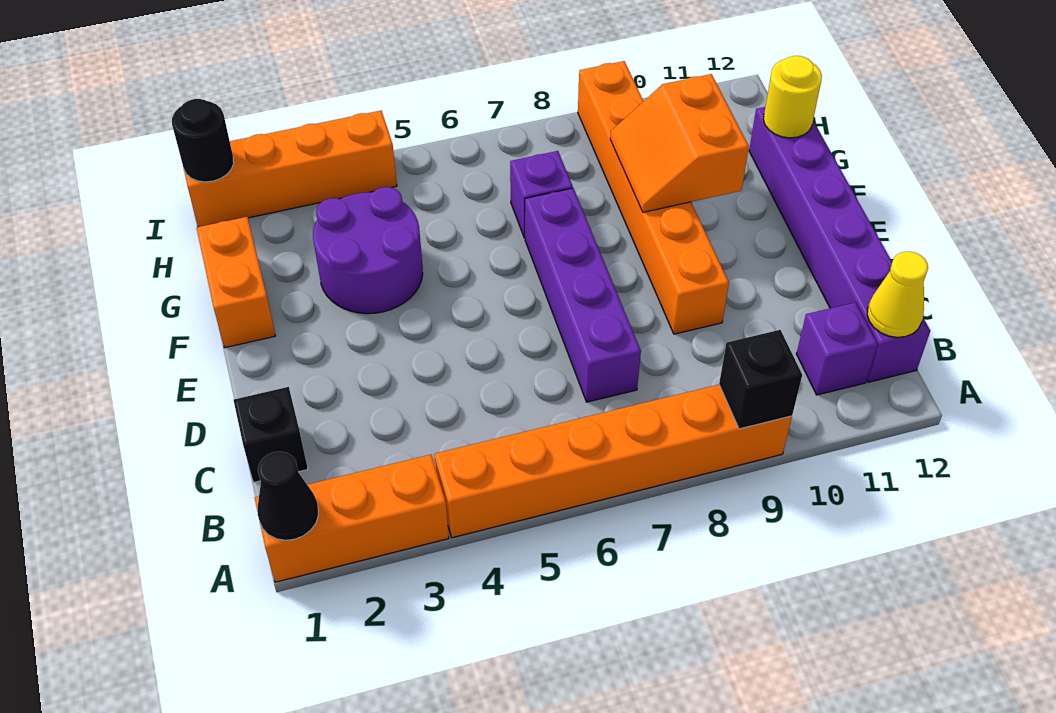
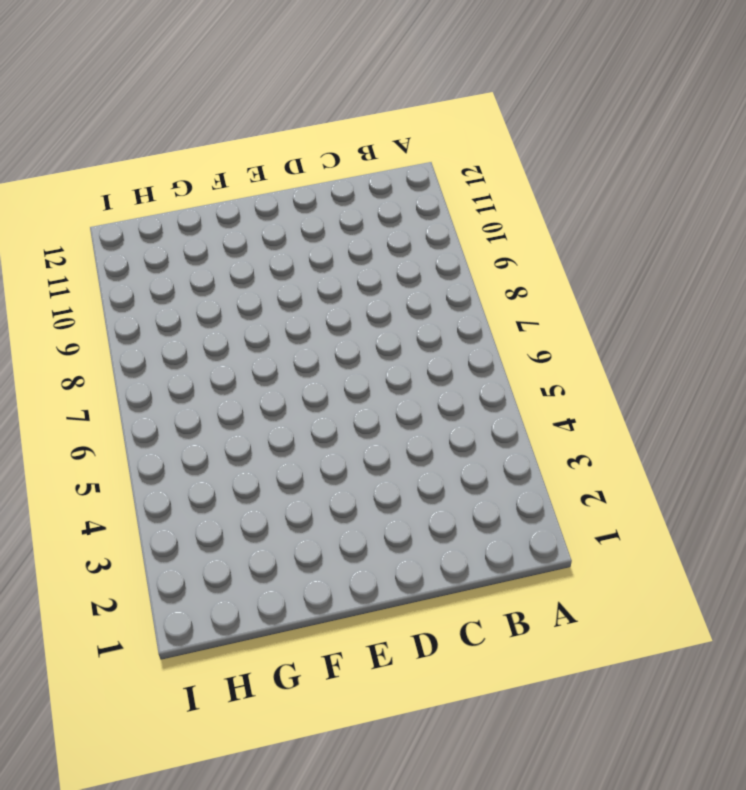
none -> orange 1x3 brick [255,455,449,582]
none -> orange 1x6 brick [434,385,792,538]
none -> purple 1x1 brick [797,302,878,395]

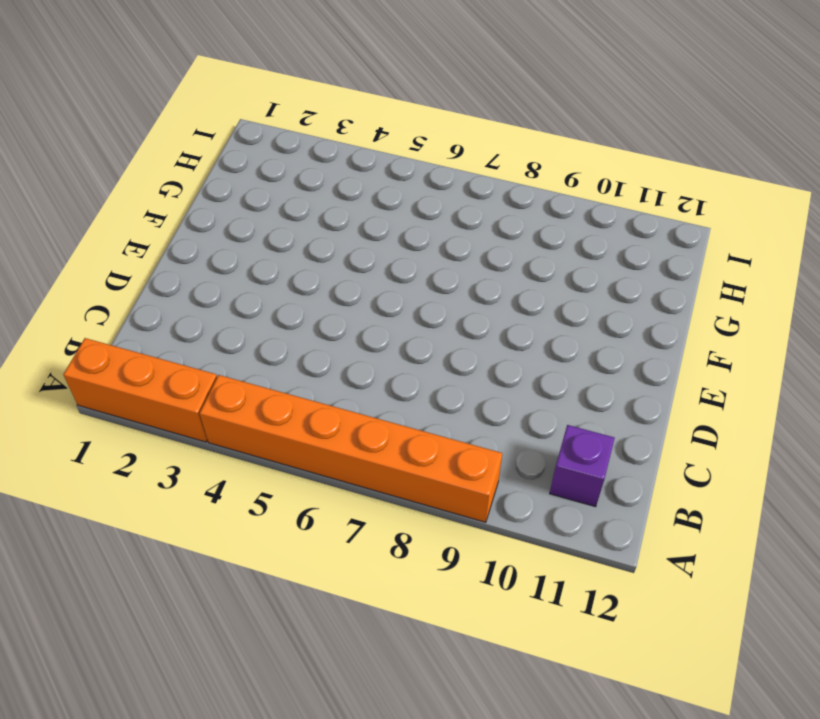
none -> purple 1x6 brick [749,107,930,382]
none -> black 1x1 brick [234,387,308,482]
none -> purple 1x4 brick [525,188,641,402]

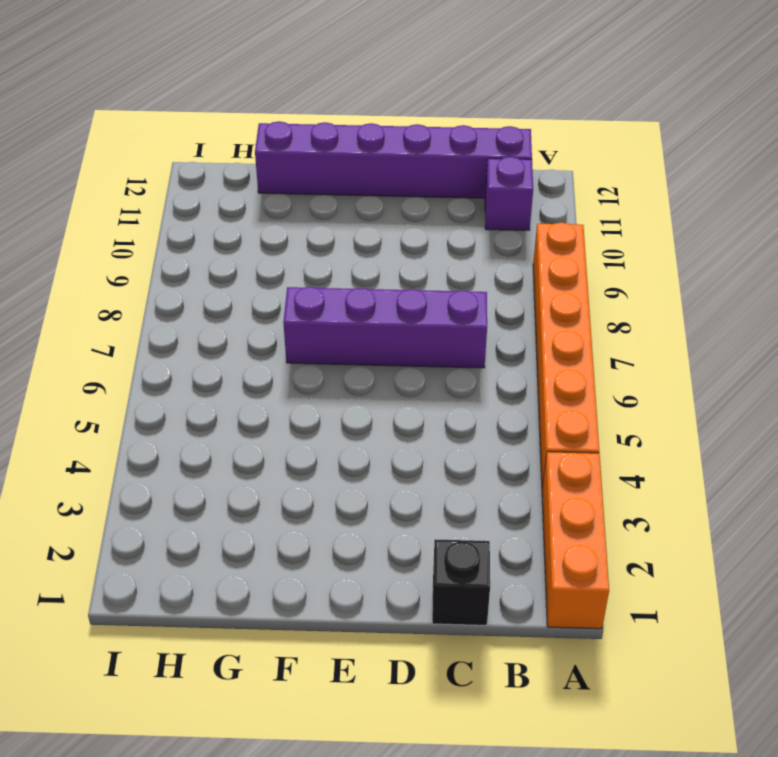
none -> orange 1x6 brick [578,61,729,334]
none -> orange 1x2 brick [197,217,276,348]
none -> purple 2x2 round brick [313,187,423,314]

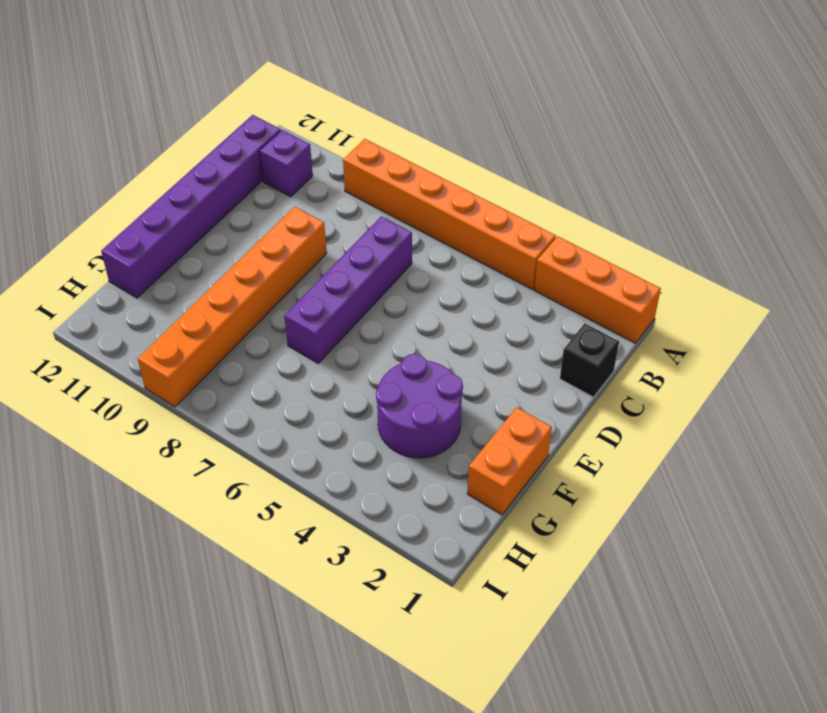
none -> purple 1x1 brick [510,151,573,238]
none -> orange 1x4 brick [184,111,397,227]
none -> black 1x1 cone [258,452,318,540]

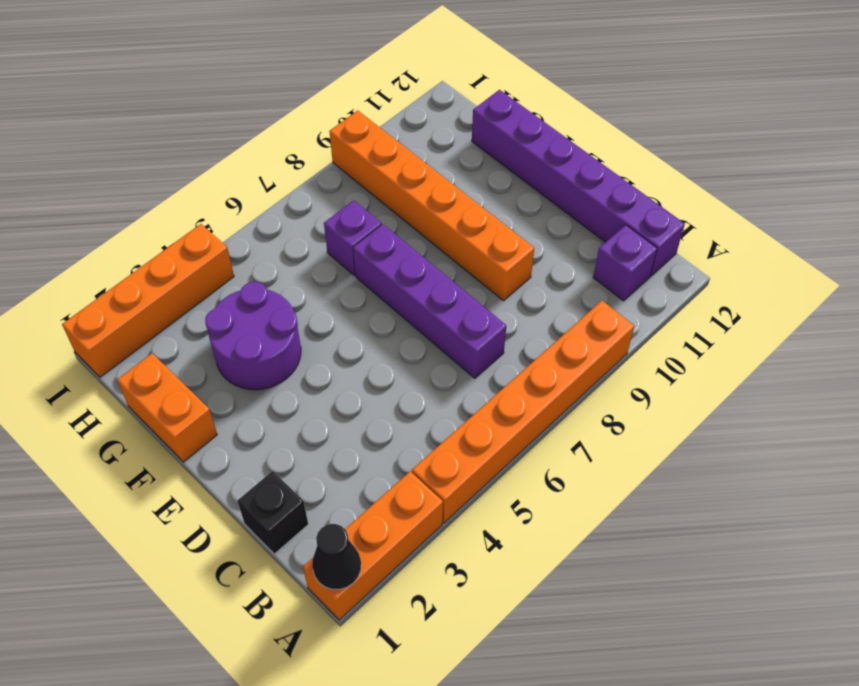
none -> black 1x1 brick [719,330,802,429]
none -> yellow 1x1 cone [867,251,928,337]
none -> orange 2x2 slope [610,74,749,212]

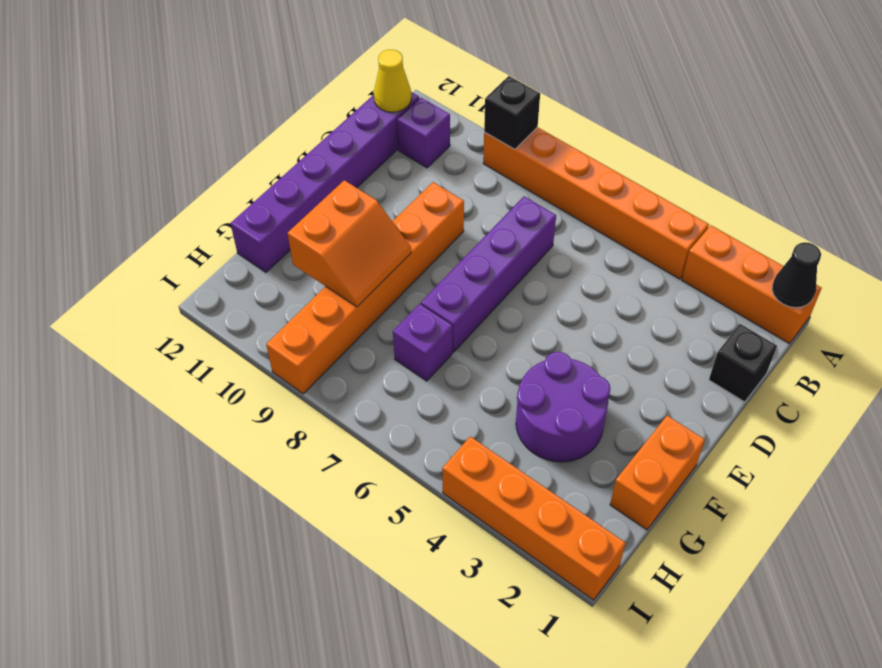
none -> yellow 1x1 round brick [763,56,822,138]
none -> black 1x1 round brick [172,99,234,182]

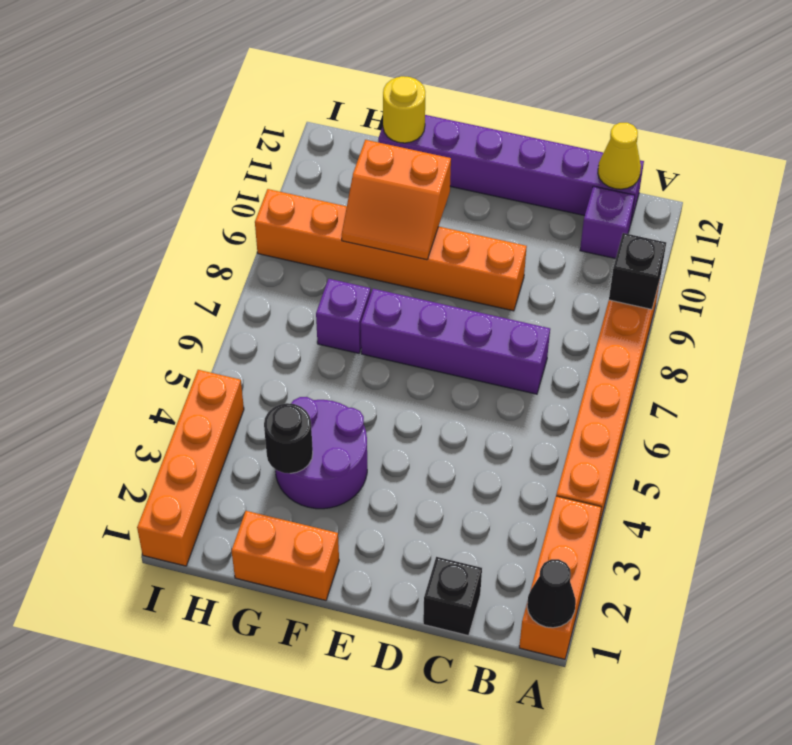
black 1x1 round brick [264,403,313,473] -> black 1x1 round brick moved to [172,99,234,182]

